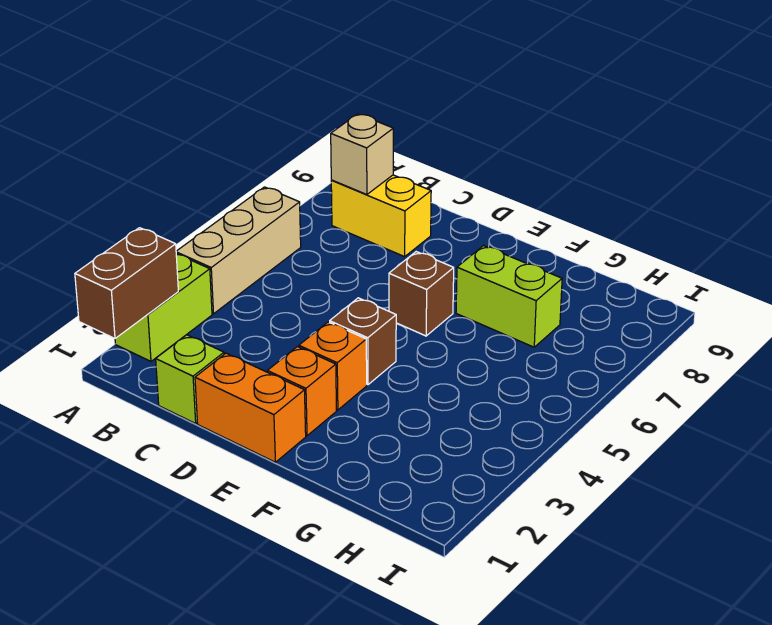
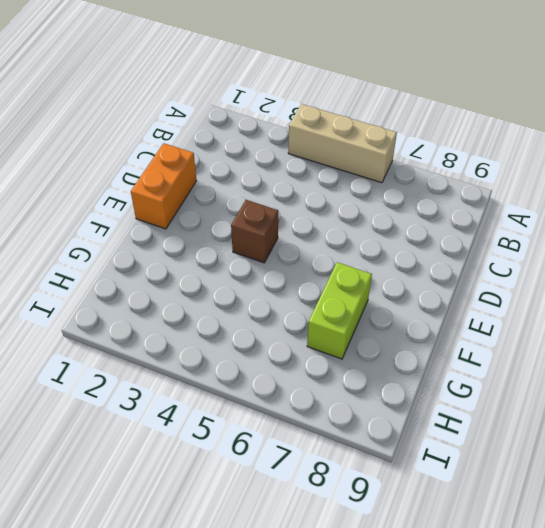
none -> lime 1x2 brick [115,254,212,361]
none -> yellow 1x2 brick [331,175,431,257]
none -> lime 1x1 brick [156,335,224,423]

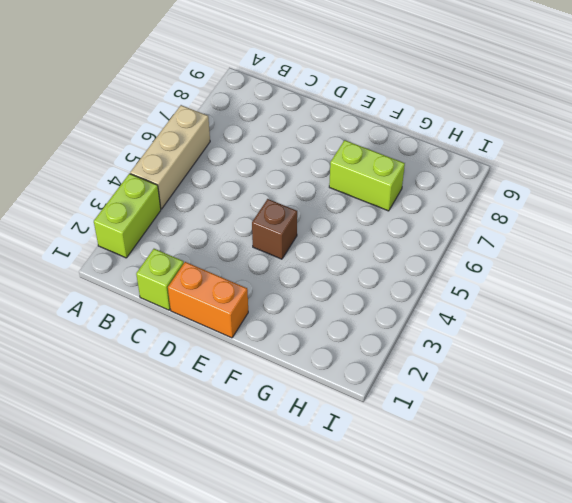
none -> yellow 1x2 brick [331,175,431,257]
none -> orange 1x1 brick [267,347,336,436]
none -> orange 1x1 brick [299,322,367,410]

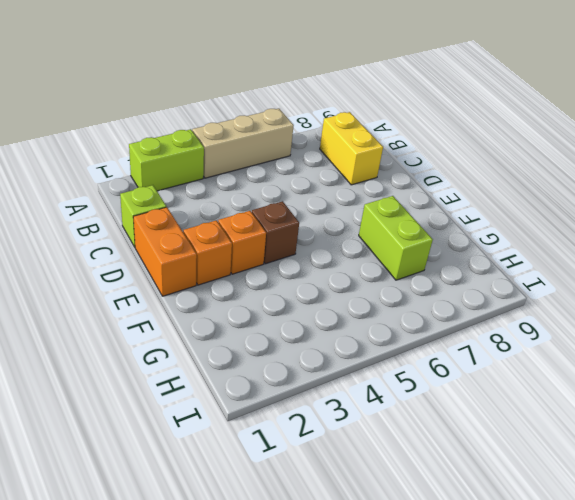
none -> brown 1x1 brick [389,252,454,336]
none -> brown 1x2 brick [75,228,178,338]
none -> tan 1x1 brick [331,114,393,195]

